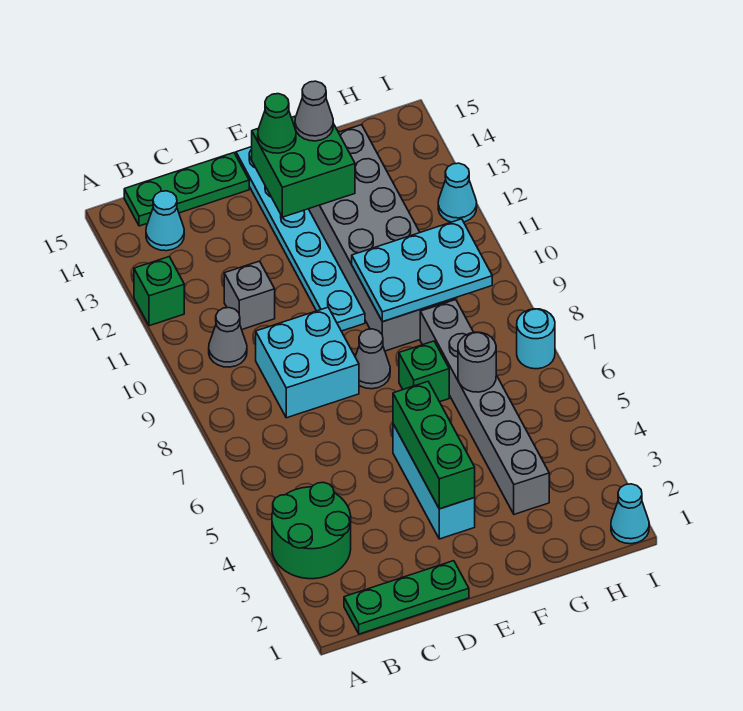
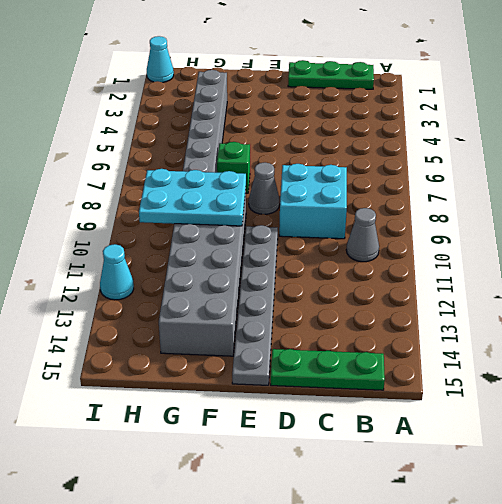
grey 1x6 plate [232,225,278,385] -> cyan 1x6 plate [236,147,365,331]
none -> green 2x2 round brick [272,482,351,579]
none -> green 1x1 brick [134,257,184,326]
none -> cyan 1x1 cone [146,191,184,251]

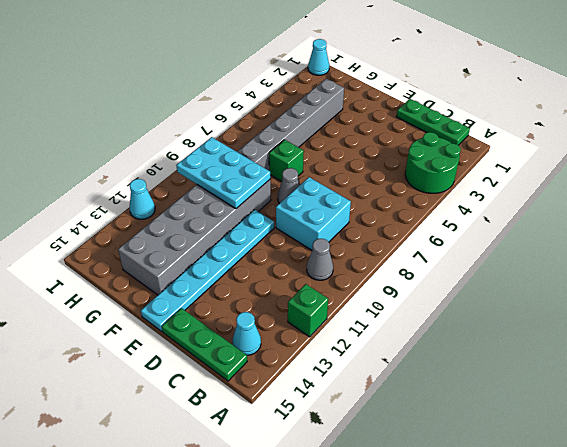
none -> grey 1x1 brick [224,261,275,329]
none -> cyan 1x3 brick [393,424,475,539]
none -> cyan 1x1 round brick [517,309,555,369]

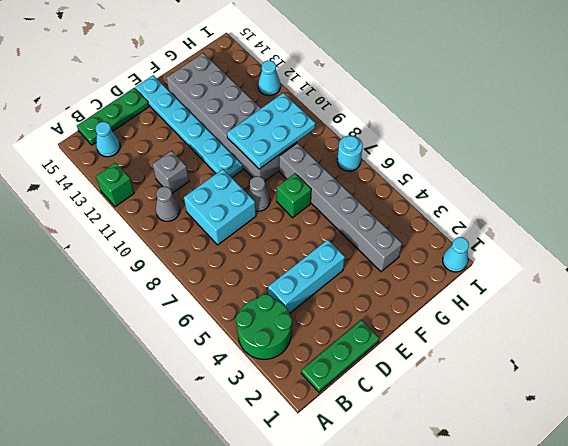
cyan 1x3 brick [268,240,345,313] -> cyan 1x3 brick turned to [393,424,475,539]
none -> green 1x3 brick [393,382,475,509]
none -> green 2x2 brick [252,116,355,217]
none -> grey 1x1 round brick [458,332,496,392]

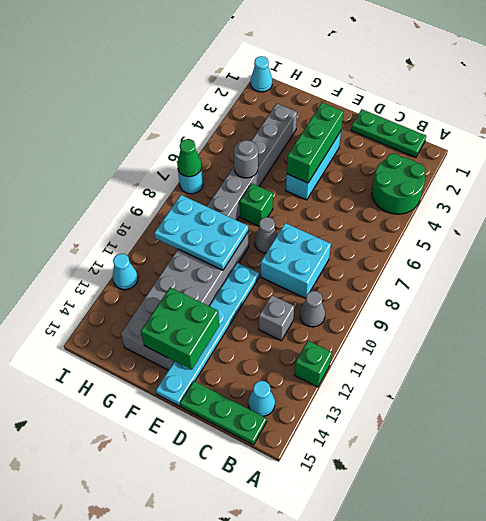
green 1x1 cone [177,139,202,177] -> green 1x1 cone moved to [258,94,296,153]
none -> grey 1x1 cone [295,81,333,141]

